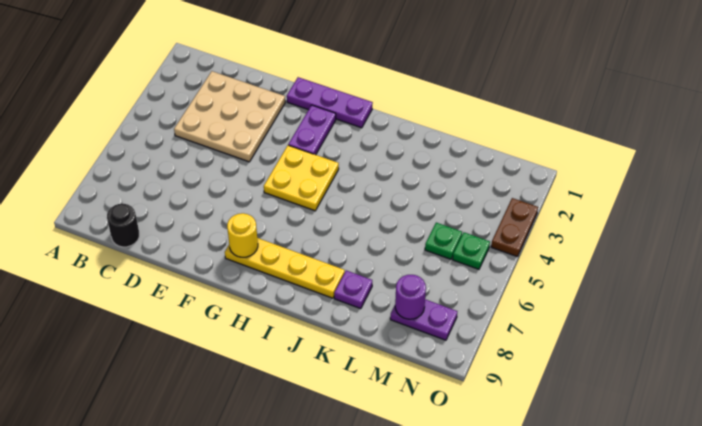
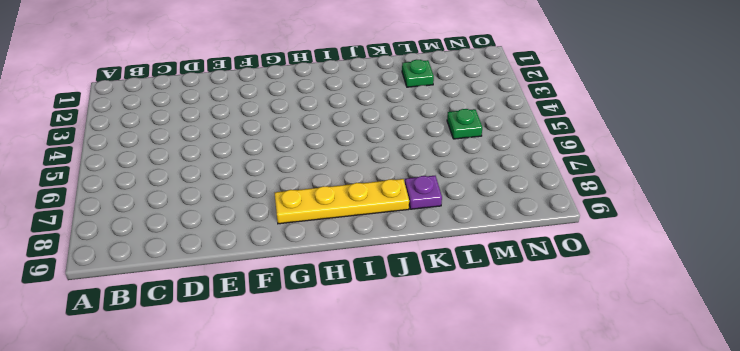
green 1x1 plate [402,60,434,87] -> green 1x1 plate moved to [453,232,490,269]
none -> tan 3x3 plate [174,71,285,162]
none -> black 1x1 round brick [107,204,139,247]
none -> purple 1x3 plate [287,77,373,128]

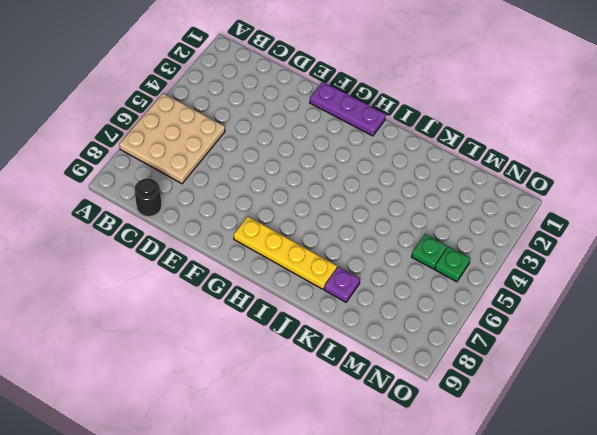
tan 3x3 plate [119,93,225,184] -> tan 3x3 plate moved to [174,71,285,162]
none -> purple 1x2 plate [288,105,336,155]
none -> yellow 2x2 plate [264,145,339,211]
none -> purple 1x2 plate [390,299,457,340]

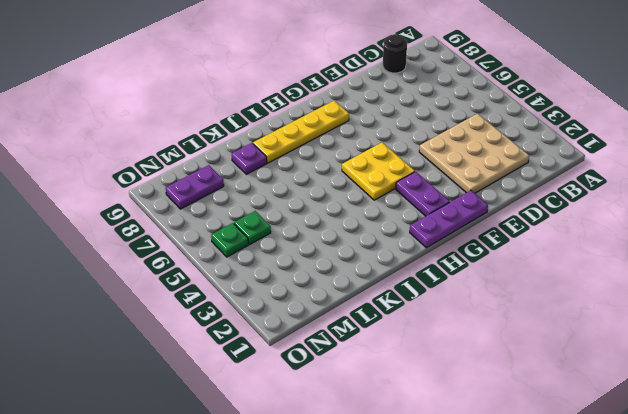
none -> brown 1x2 plate [491,198,538,257]
none -> yellow 1x1 round brick [227,213,258,257]
none -> purple 1x1 round brick [395,275,426,319]

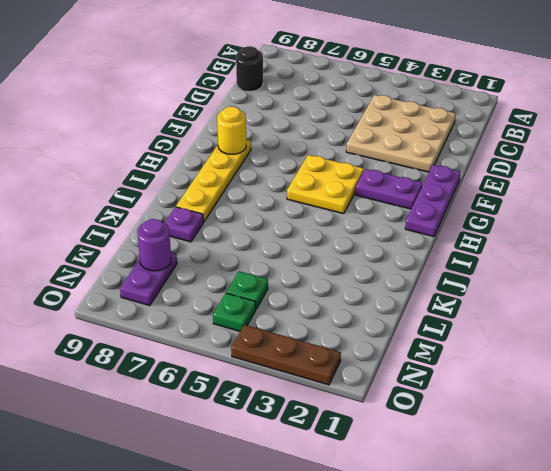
brown 1x3 plate [231,325,341,385] -> brown 1x2 plate [491,198,538,257]

